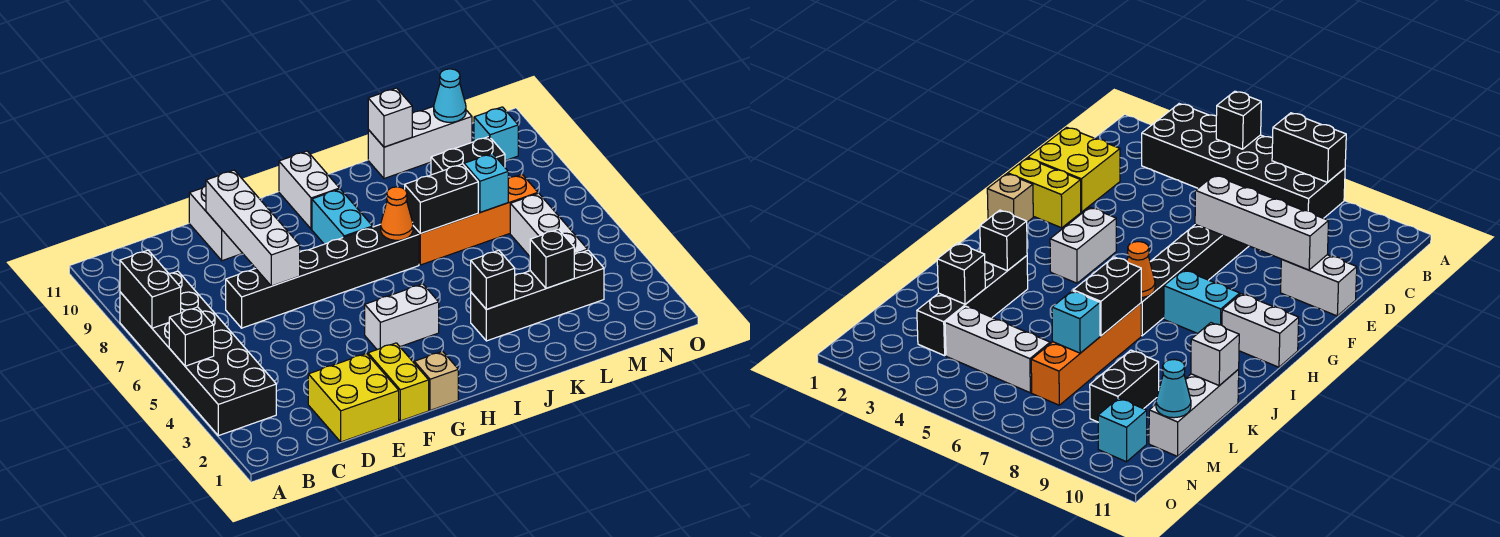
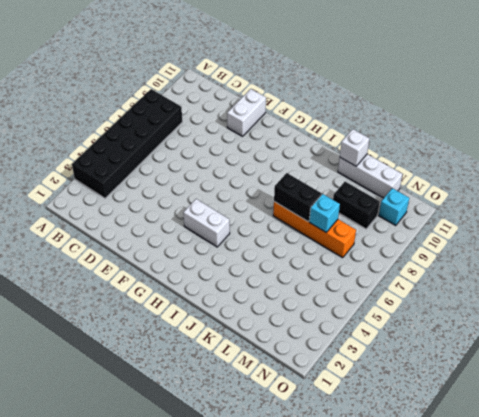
none -> yellow 2x2 brick [308,354,399,442]
none -> black 1x6 brick [226,224,419,328]
none -> yellow 1x2 brick [368,343,429,421]

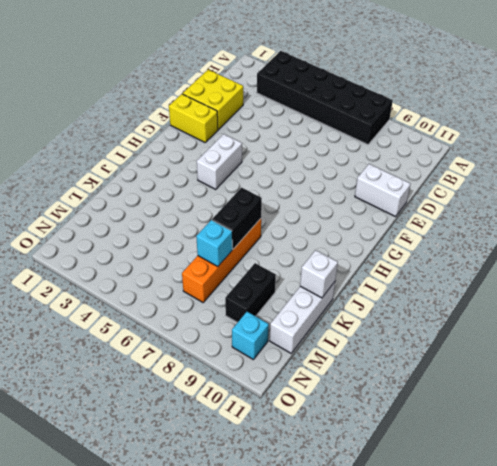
none -> black 1x6 brick [226,224,419,328]
none -> tan 1x1 brick [414,351,458,410]
none -> cyan 1x2 brick [312,189,373,244]

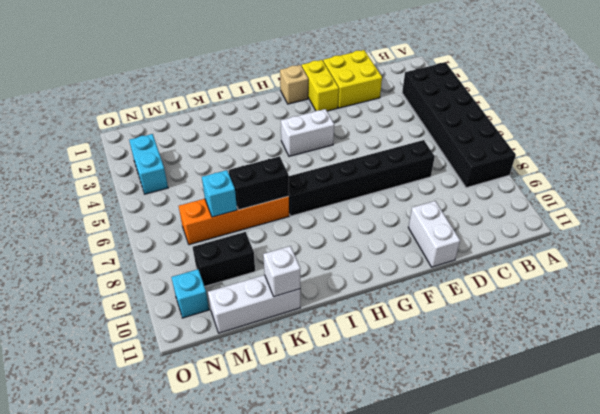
cyan 1x2 brick [129,134,168,194] -> cyan 1x2 brick moved to [312,189,373,244]
none -> white 1x2 brick [279,151,339,229]
none -> black 1x4 brick [471,250,604,341]
none -> white 1x3 brick [510,193,588,256]

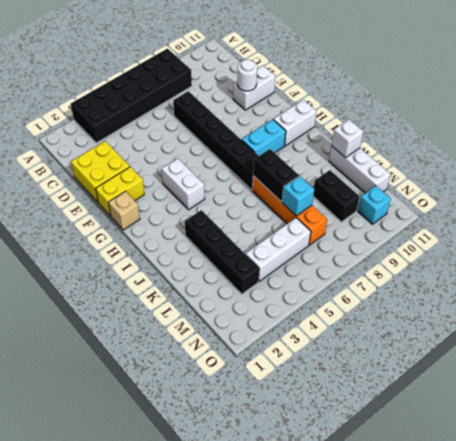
white 1x1 round brick [237,60,257,91] -> white 1x4 brick [206,170,300,286]
none -> black 1x1 brick [169,307,214,366]
none -> black 1x2 brick [120,250,181,328]
none -> orange 1x1 cone [381,187,413,240]

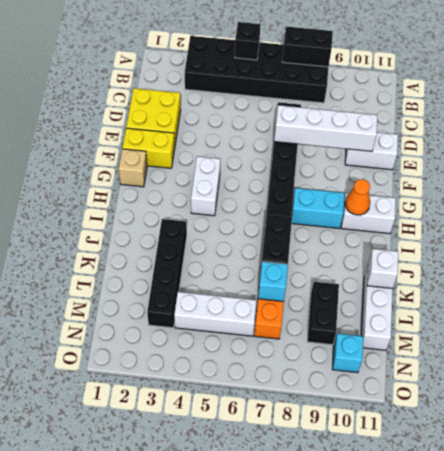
orange 1x1 cone [345,179,370,215] -> orange 1x1 cone moved to [381,187,413,240]
none -> black 1x1 brick [471,250,515,309]
none -> black 1x1 brick [530,229,574,288]
none -> cyan 1x1 cone [434,69,466,122]

